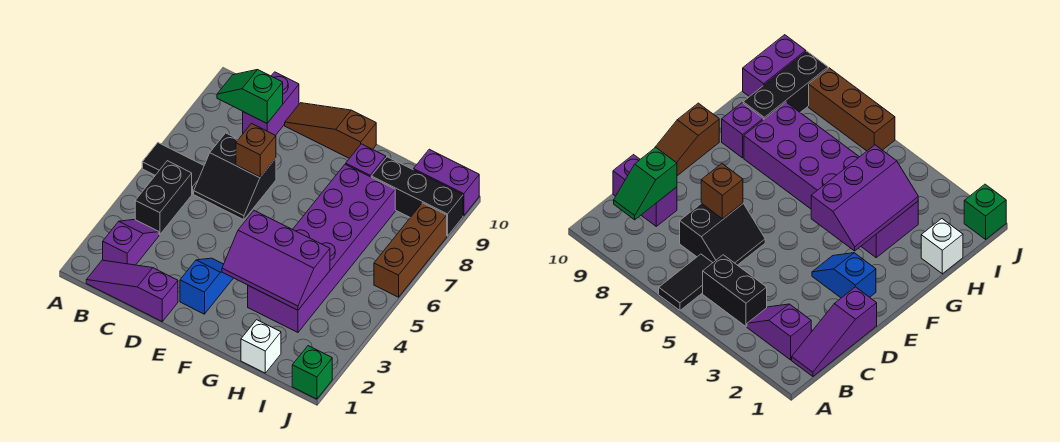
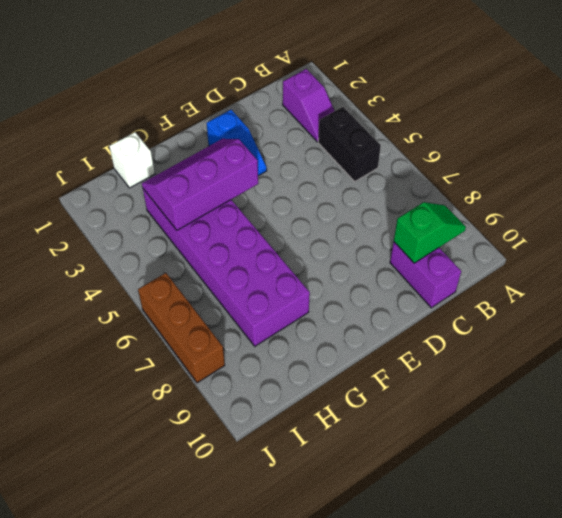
none -> black 1x2 tile [142,143,204,194]
none -> purple 1x3 slope [86,260,178,321]
none -> black 2x2 slope [194,133,276,220]

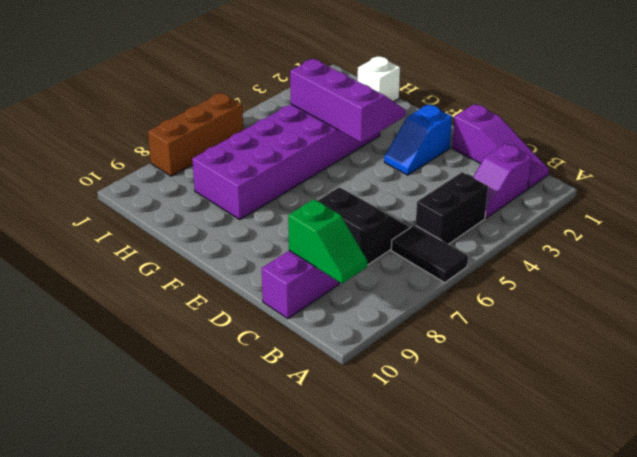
none -> brown 1x3 slope [285,103,376,158]
none -> purple 1x1 brick [346,144,386,177]
none -> black 1x3 brick [371,157,463,236]

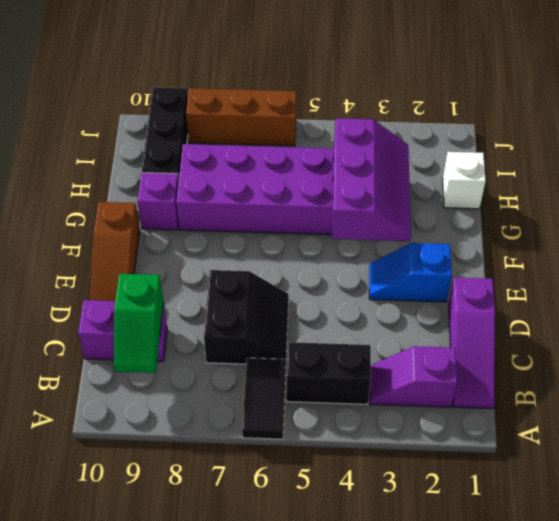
none -> purple 1x2 brick [414,149,479,216]
none -> green 1x1 brick [292,346,332,399]
none -> brown 1x1 brick [236,124,276,177]

